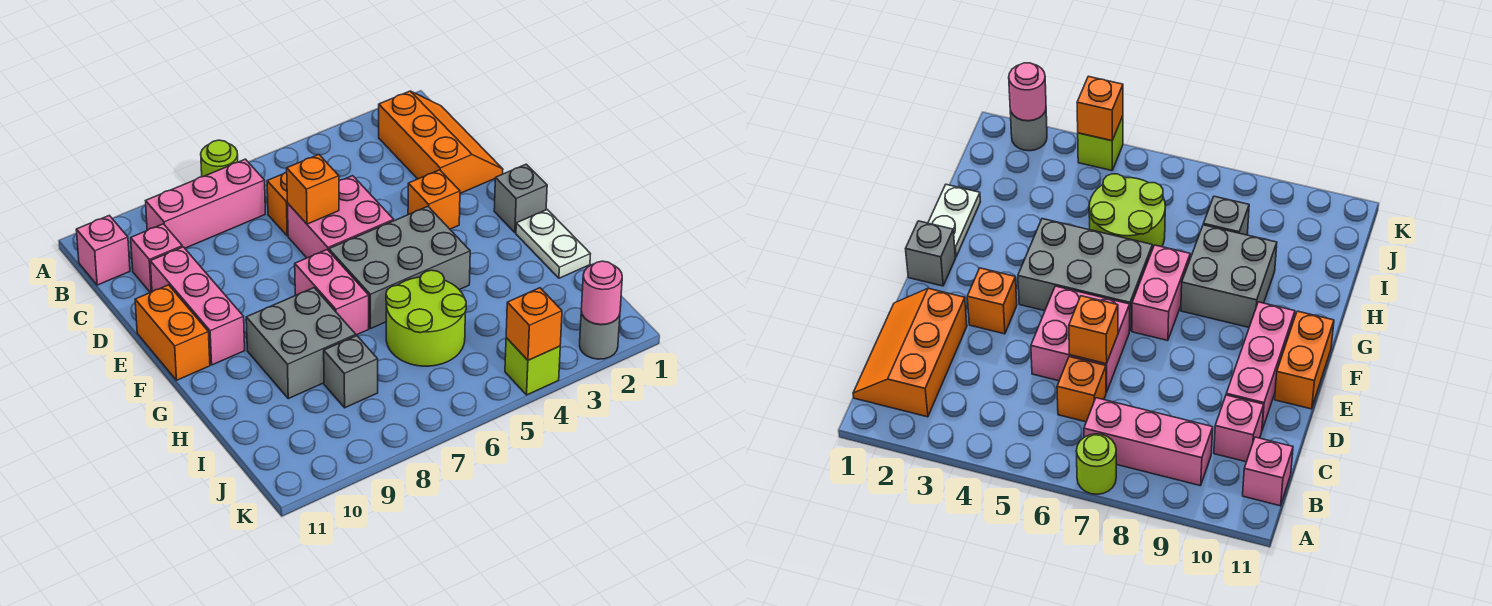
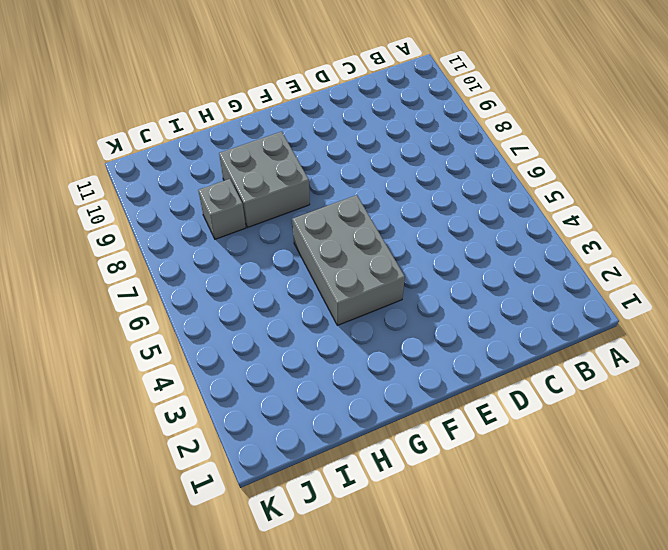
none -> lime 1x1 round brick [201,140,238,177]
none -> orange 2x3 slope [379,91,503,193]
none -> pink 1x3 brick [146,159,265,248]

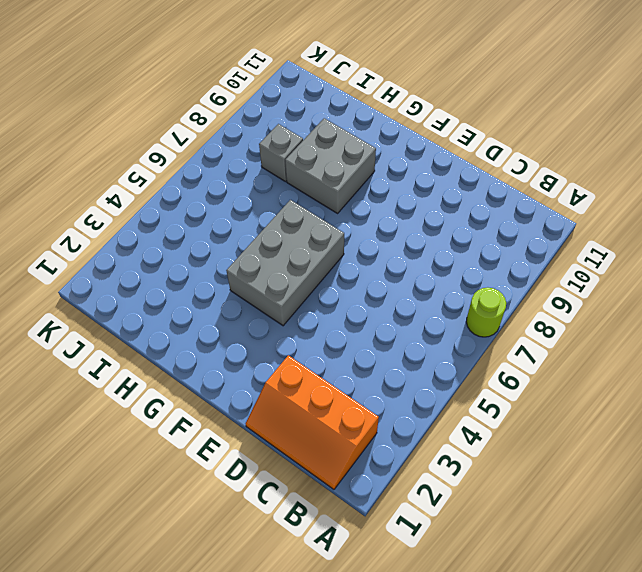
none -> pink 1x3 brick [146,159,265,248]
none -> pink 1x1 brick [76,216,130,285]
none -> orange 1x1 brick [267,172,288,236]

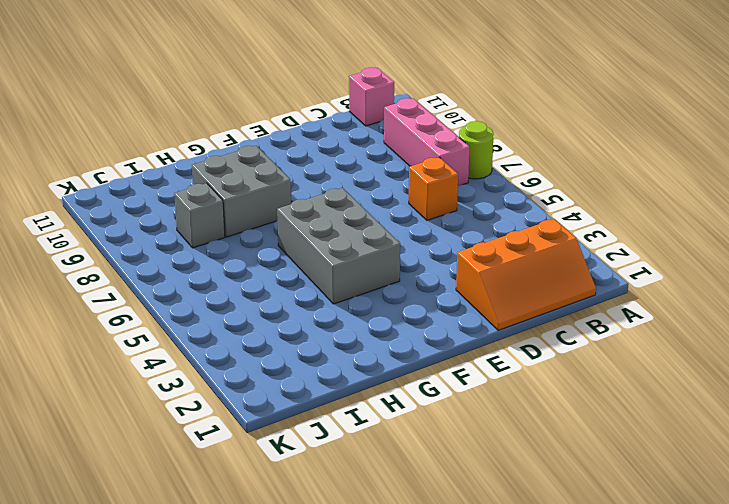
none -> pink 1x1 brick [131,224,182,293]
none -> pink 2x2 brick [287,176,394,258]
none -> pink 1x3 brick [150,247,245,365]

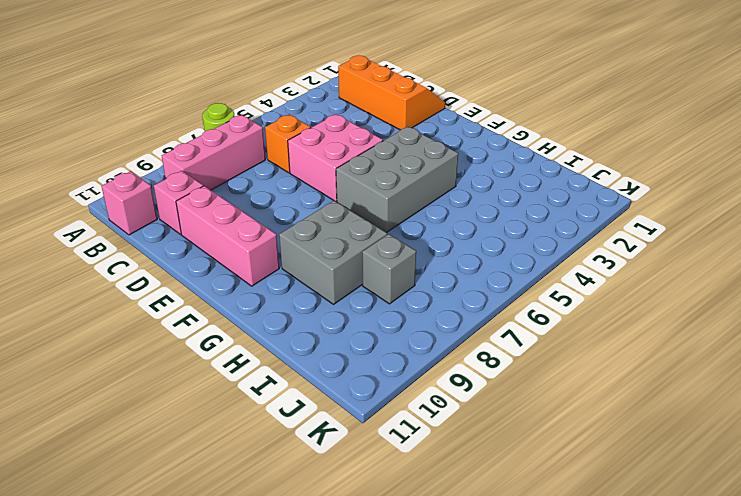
none -> orange 1x1 brick [408,170,460,229]
none -> orange 1x2 brick [135,285,210,380]
none -> grey 1x1 brick [494,164,547,233]

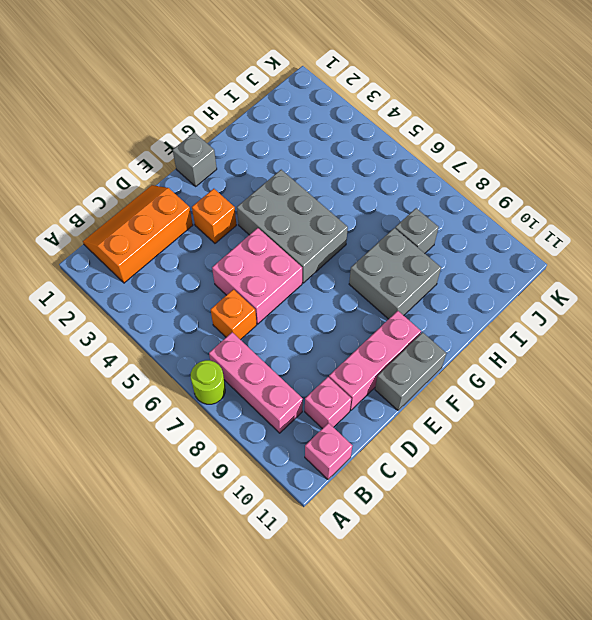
grey 1x2 brick [375,332,446,410] -> orange 1x2 brick [135,285,210,380]
none -> pink 1x2 brick [295,250,369,335]
none -> white 1x2 plate [516,210,590,278]
none -> lime 2x2 round brick [386,270,466,366]

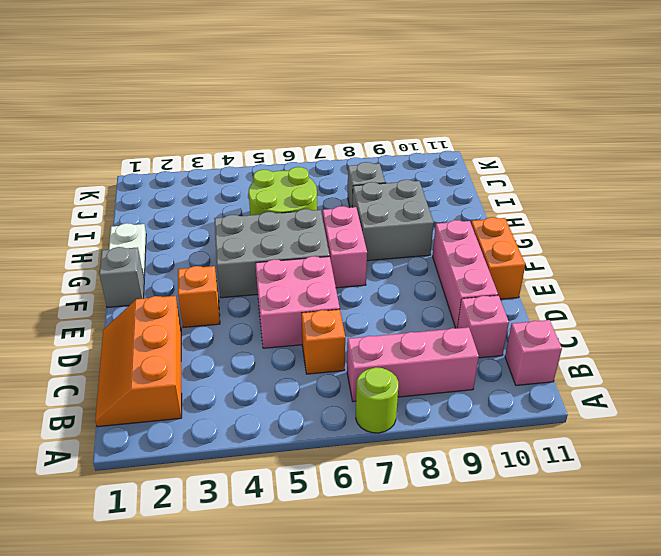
none -> grey 1x1 round brick [580,311,620,359]
none -> lime 1x1 brick [505,338,560,395]
none -> orange 1x1 brick [287,155,339,224]

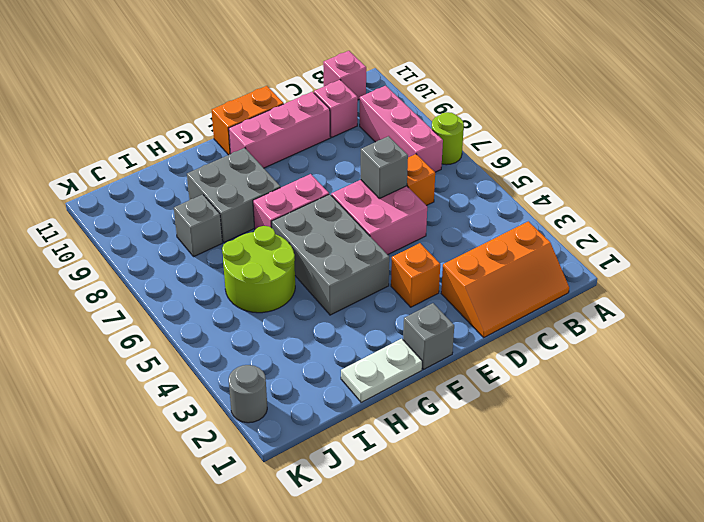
grey 1x1 brick [361,136,408,199] -> orange 1x1 brick [287,155,339,224]
none -> lime 1x1 brick [505,338,560,395]
none -> pink 1x1 round brick [581,261,622,325]
none -> orange 1x1 brick [506,288,562,360]

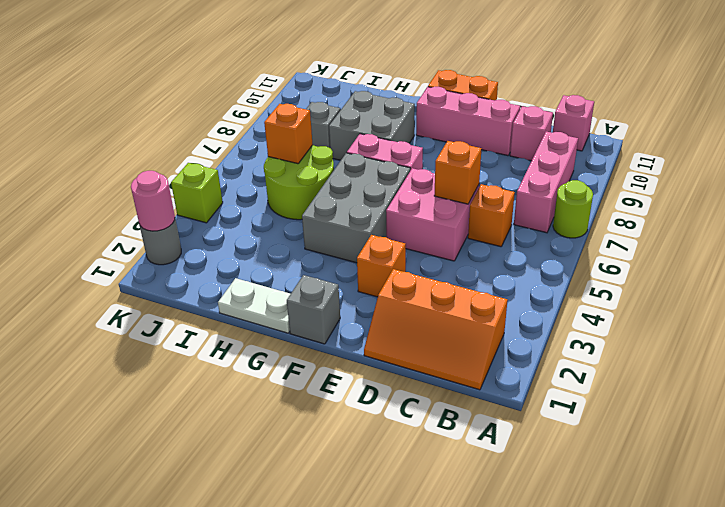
orange 1x1 brick [264,104,313,164] -> orange 1x1 brick moved to [506,288,562,360]

